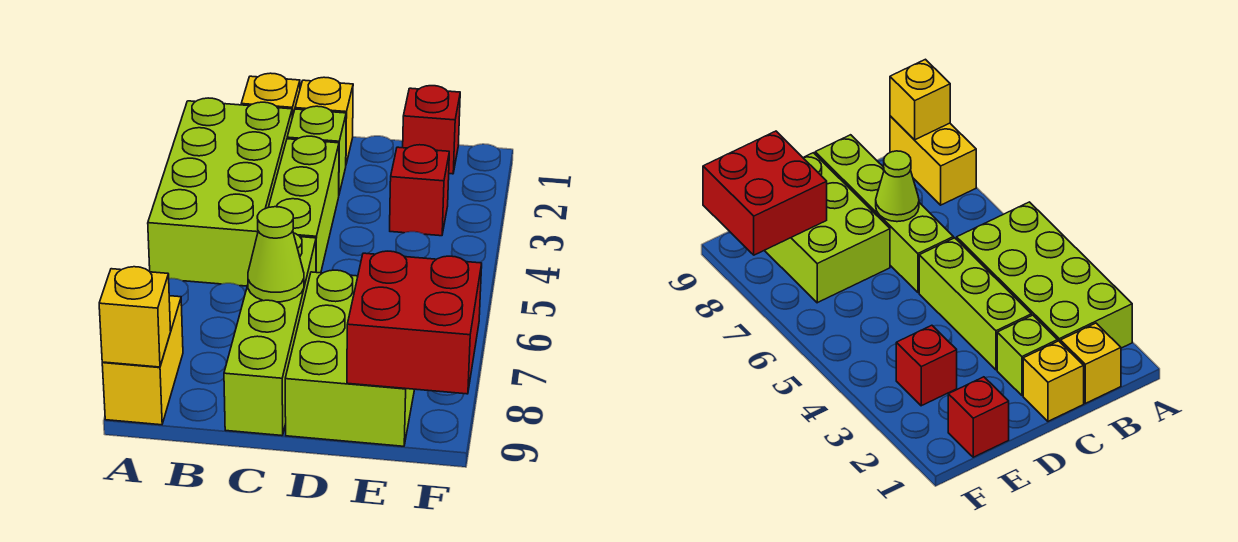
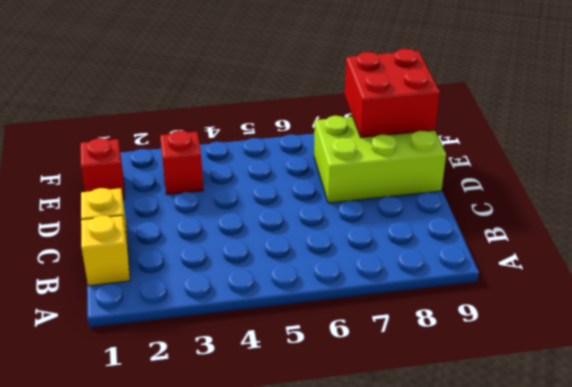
none -> lime 2x4 brick [148,98,292,286]
none -> yellow 1x2 brick [102,296,183,425]
none -> lime 1x1 brick [287,106,346,194]

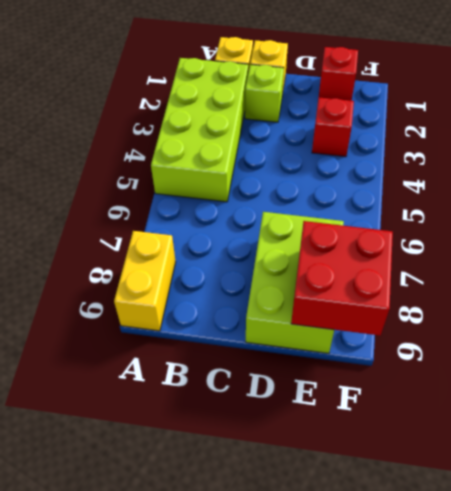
none -> lime 1x3 brick [269,136,339,273]
none -> lime 1x4 brick [224,233,316,436]
none -> yellow 1x1 brick [99,267,171,367]

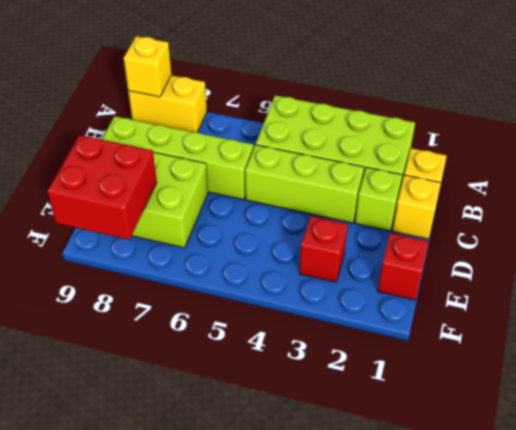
none -> lime 1x1 cone [248,207,304,302]

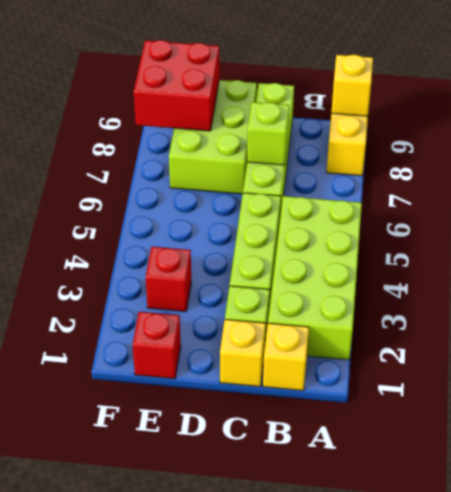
lime 1x1 brick [247,102,289,165] -> lime 1x1 cone [248,207,304,302]

